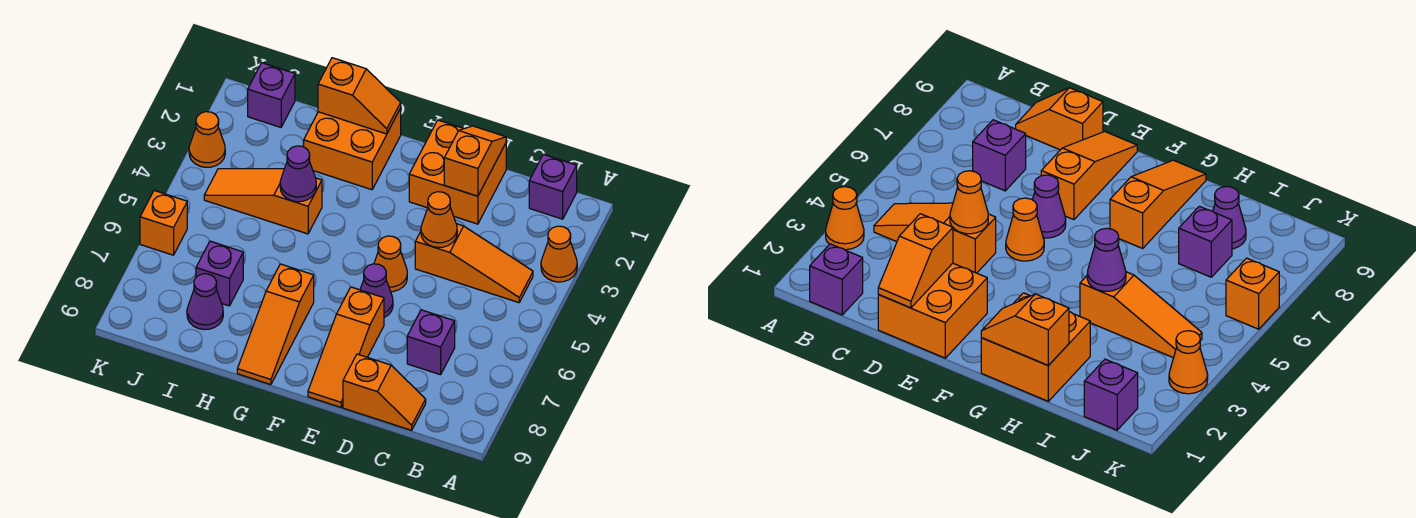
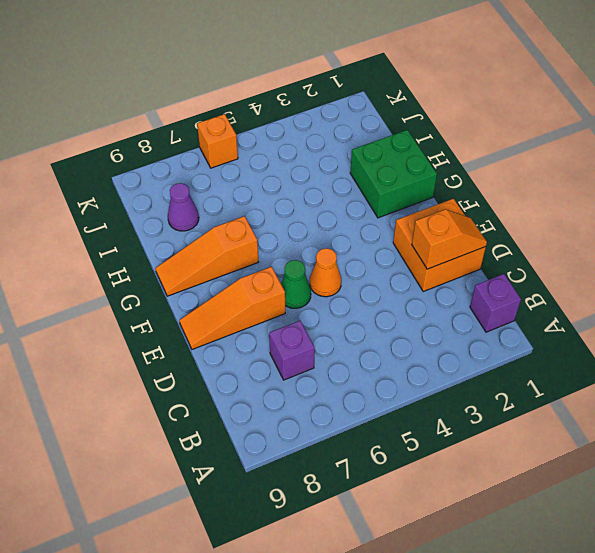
green 1x1 cone [281,260,311,308] -> purple 1x1 cone [360,264,393,318]
green 2x2 brick [350,130,437,218] -> orange 2x2 brick [304,108,401,190]
none -> orange 1x1 cone [541,226,577,282]
none -> orange 1x3 slope [415,224,533,303]
none -> orange 1x2 slope [343,354,426,430]

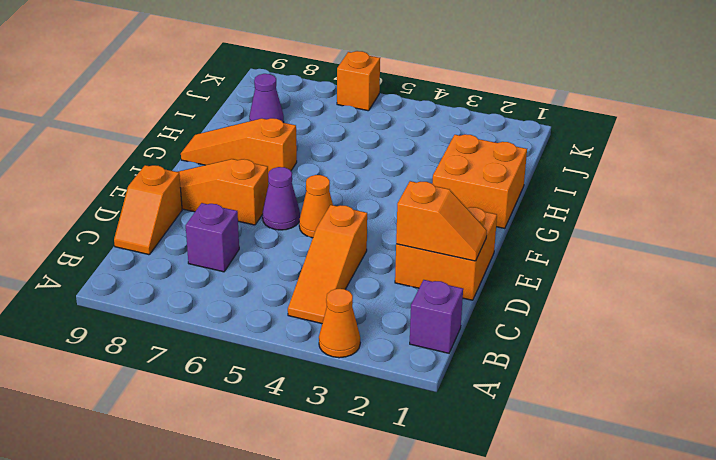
none -> orange 1x3 slope [204,169,322,234]
none -> purple 1x1 brick [196,241,243,306]
none -> purple 1x1 brick [247,63,295,127]

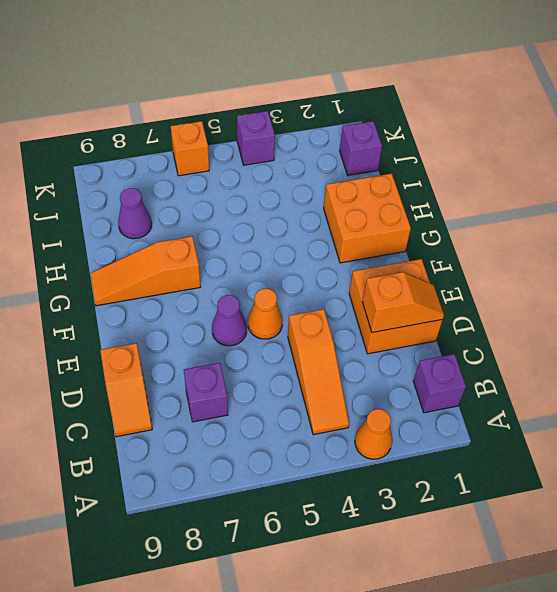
purple 1x1 brick [237,111,275,165] -> purple 1x1 brick moved to [196,241,243,306]
none -> orange 1x3 slope [308,287,384,407]
none -> orange 1x3 slope [204,169,322,234]
none -> orange 1x1 cone [189,112,225,167]

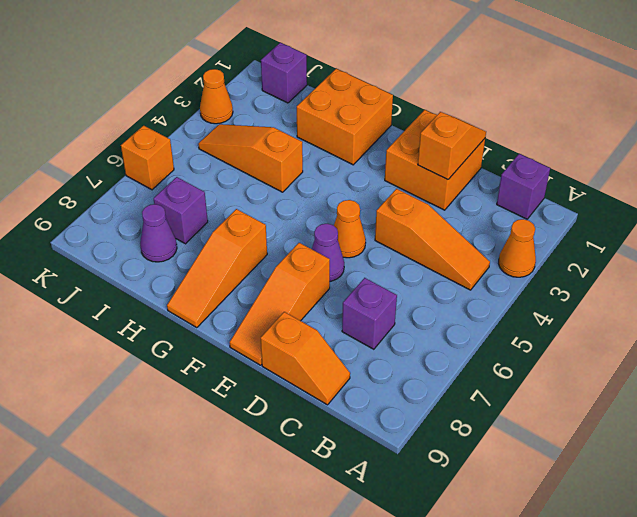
none -> orange 1x1 cone [421,192,457,247]
none -> orange 1x2 slope [318,58,401,134]
none -> purple 1x1 cone [280,146,316,202]

